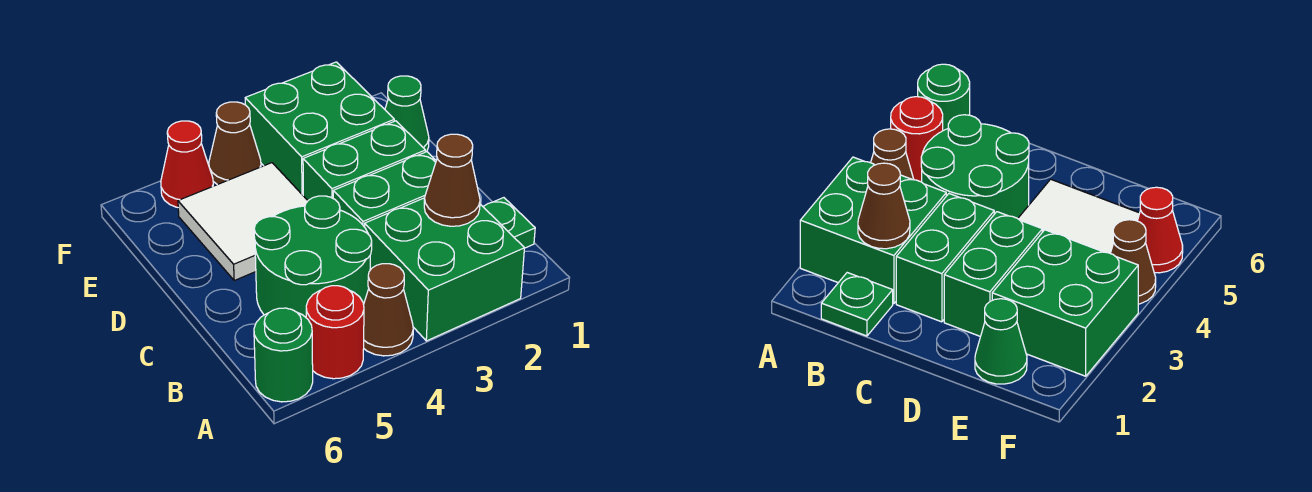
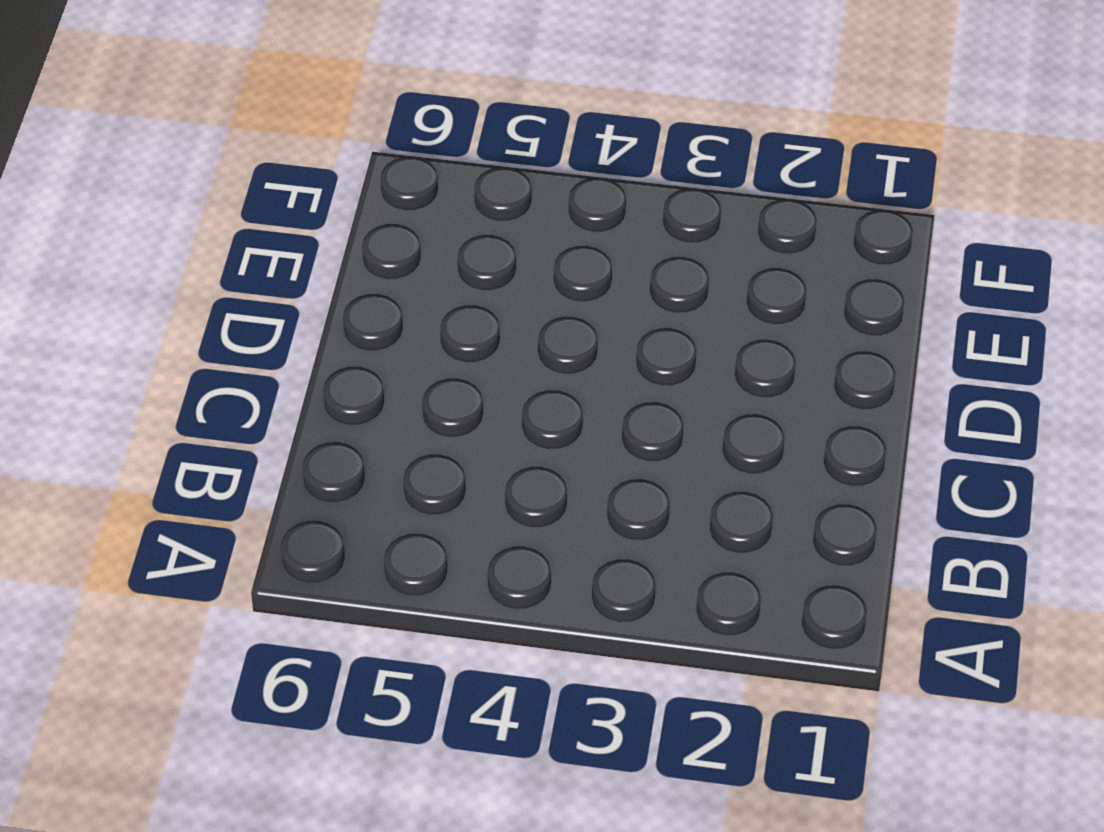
none -> green 2x2 brick [365,198,524,341]
none -> brown 1x1 cone [364,264,413,356]
none -> red 1x1 round brick [306,286,364,379]

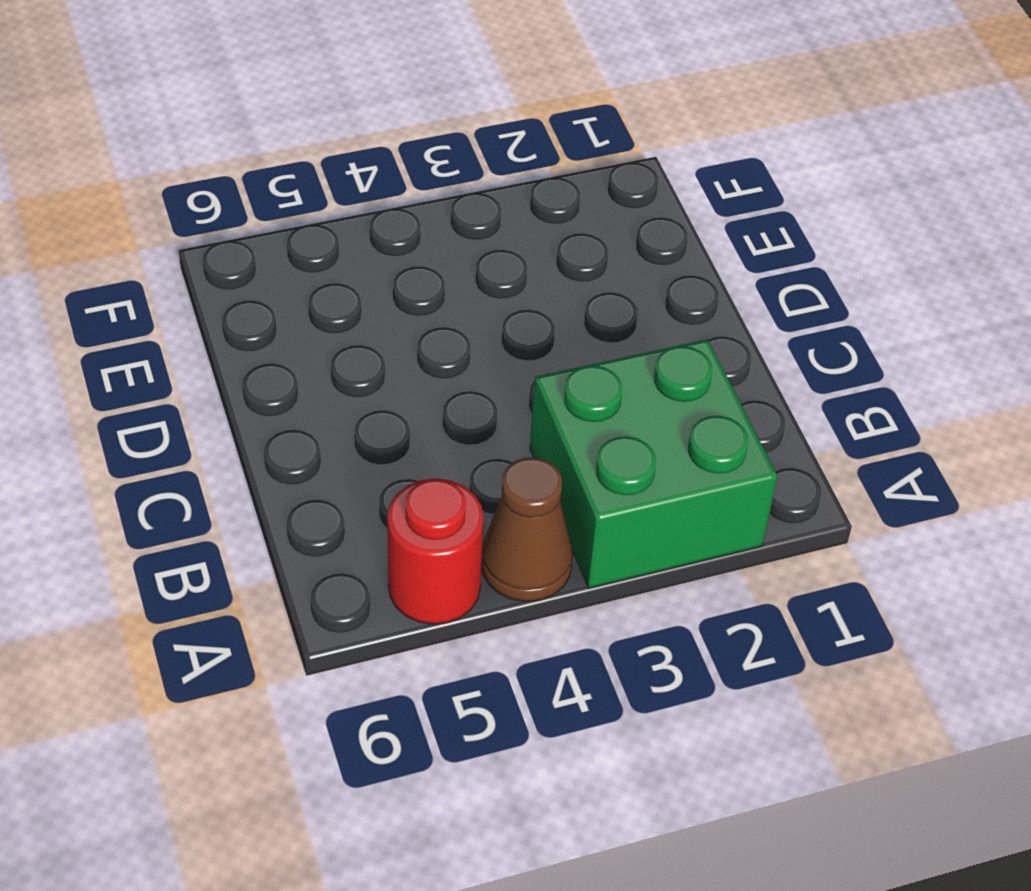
none -> green 1x1 round brick [254,308,313,402]
none -> green 1x1 plate [483,198,535,248]
none -> green 2x2 round brick [254,196,372,317]

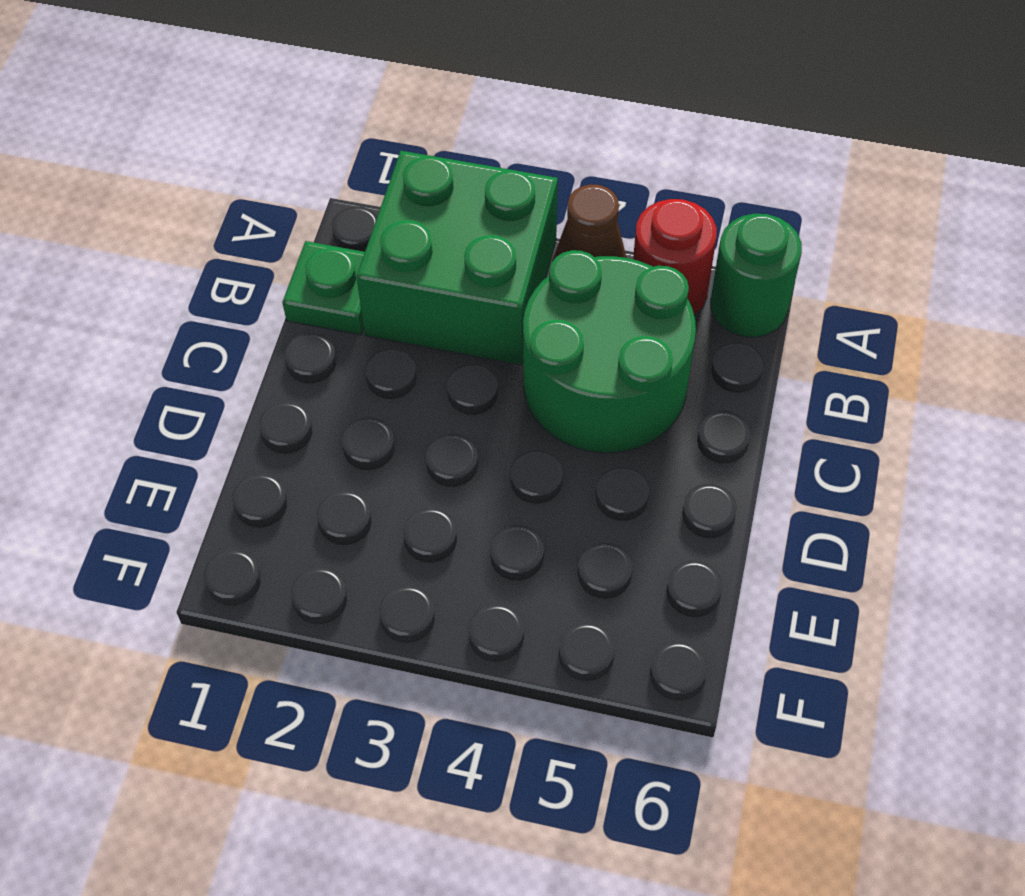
none -> green 1x2 brick [333,152,436,227]
none -> green 1x2 brick [303,121,426,200]
none -> white 2x2 tile [178,163,308,280]

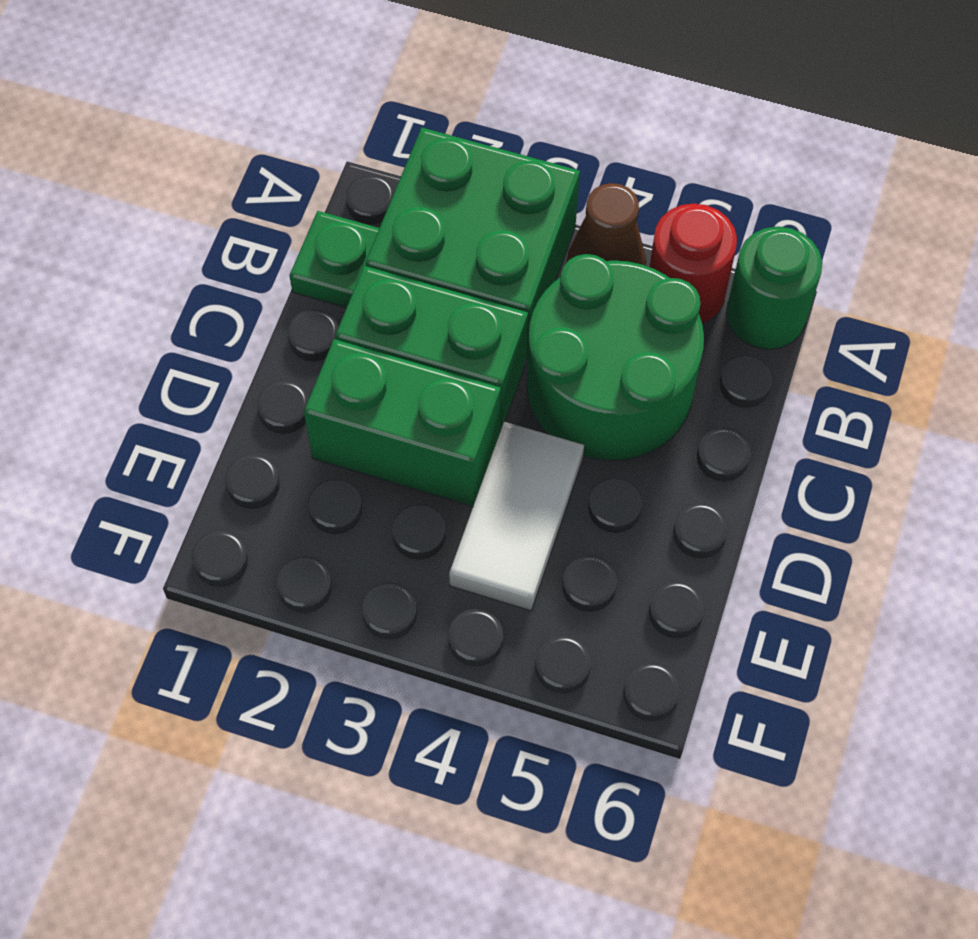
white 1x2 tile [449,422,584,611] -> white 2x2 tile [178,163,308,280]
none -> green 1x1 cone [385,76,429,152]
none -> green 2x2 brick [245,62,394,195]
none -> brown 1x1 cone [209,102,261,185]

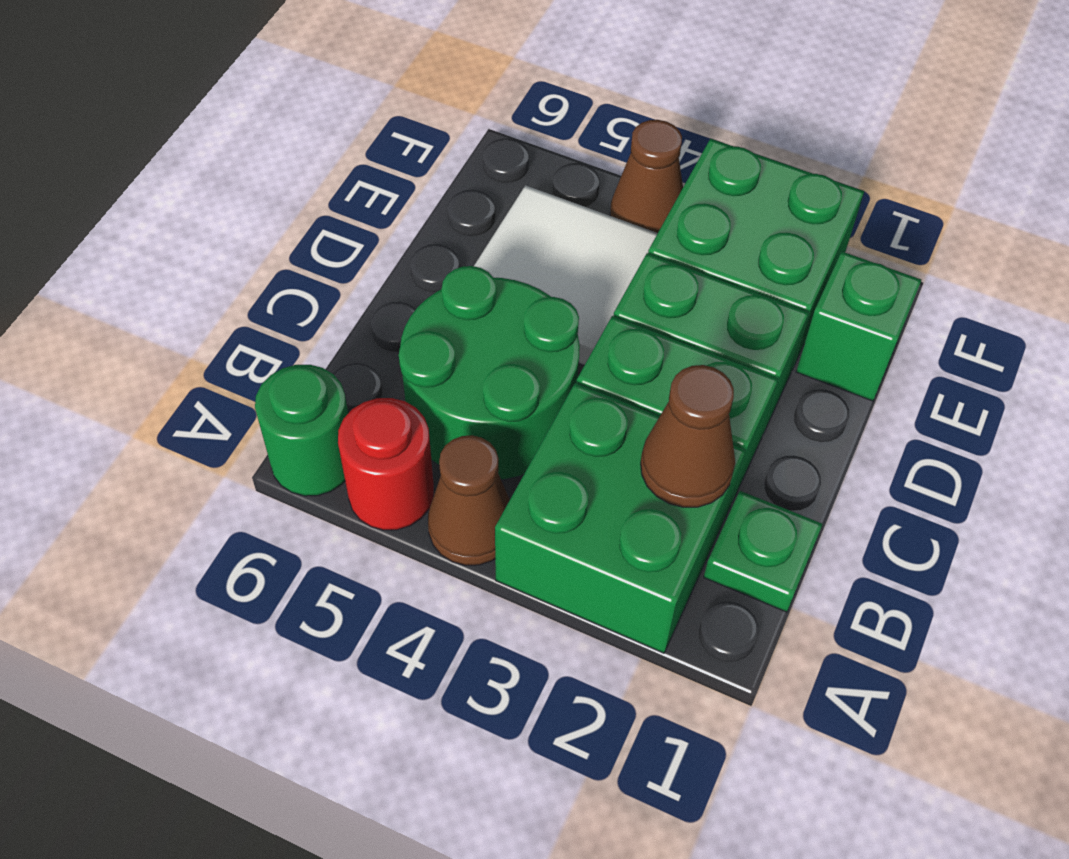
green 1x1 brick [796,252,921,401] -> green 1x1 cone [385,76,429,152]
none -> red 1x1 cone [161,121,213,207]

